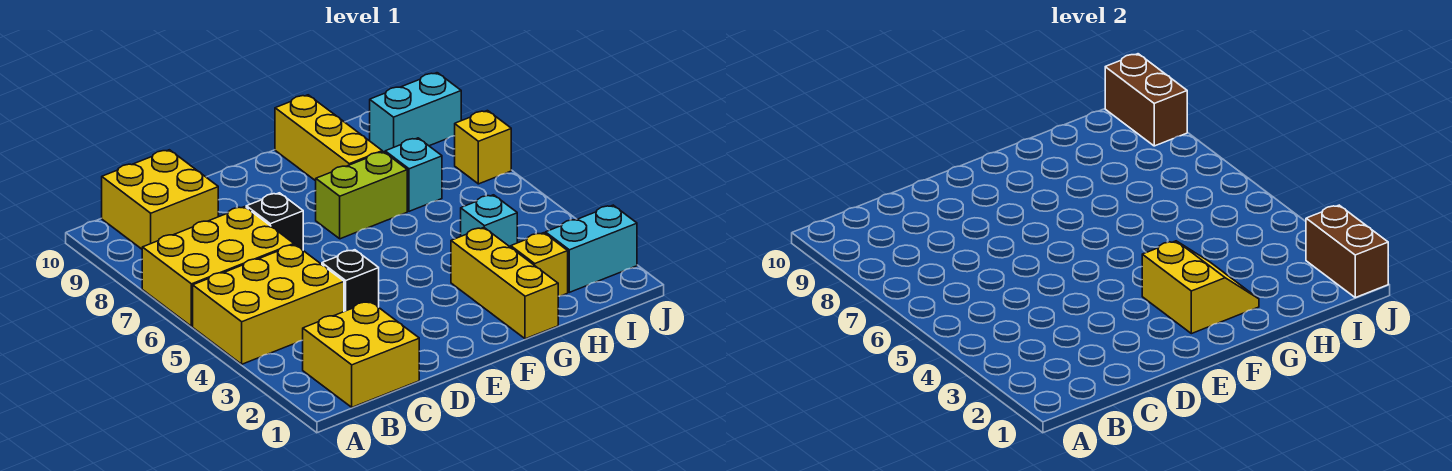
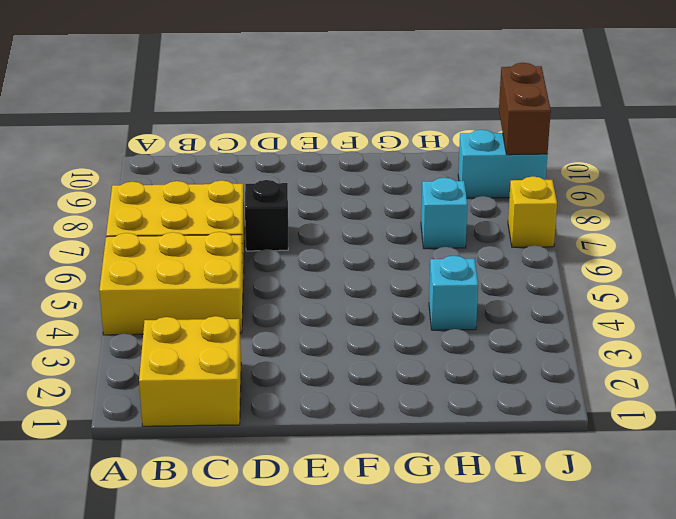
none -> yellow 2x2 brick [102,150,218,249]
none -> black 1x1 brick [322,250,379,311]
none -> lime 1x2 brick [316,152,407,239]

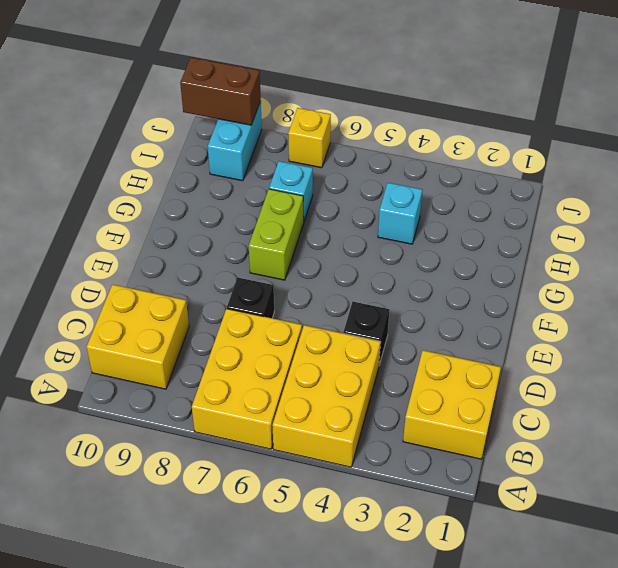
none -> yellow 1x3 brick [451,228,558,339]
none -> yellow 1x3 brick [275,95,382,181]
none -> yellow 1x1 brick [511,233,568,296]

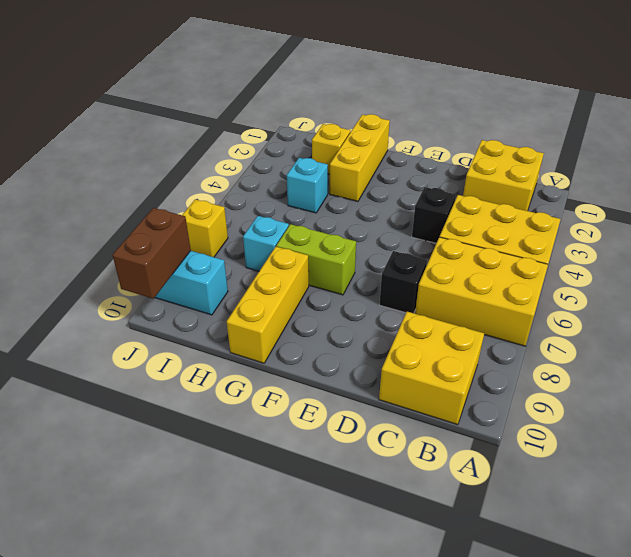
none -> cyan 1x2 brick [545,205,637,292]
none -> yellow 2x2 slope [1142,241,1259,334]
none -> brown 1x2 brick [1306,205,1388,298]

